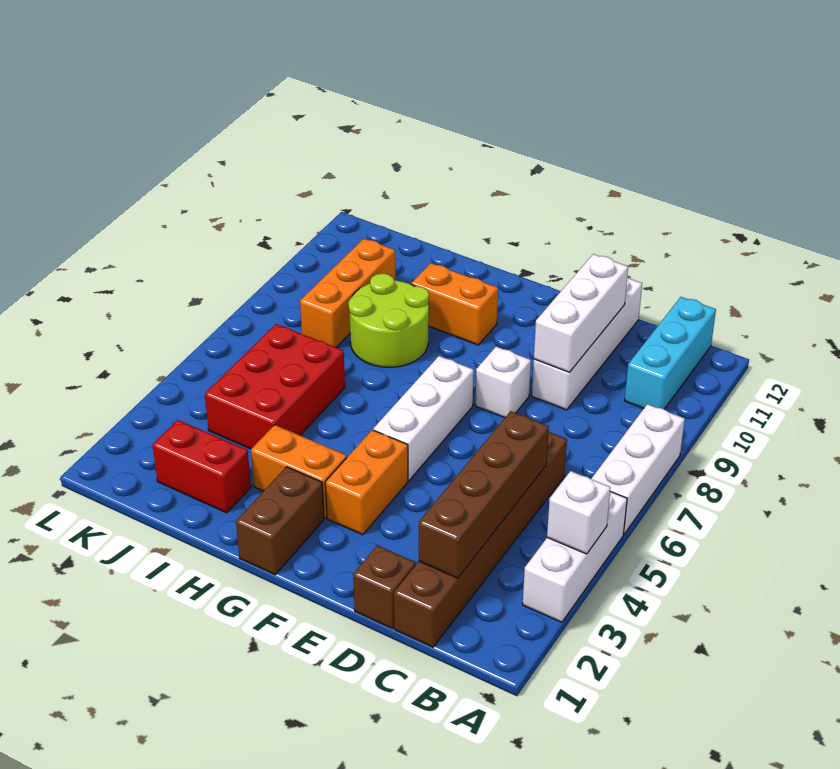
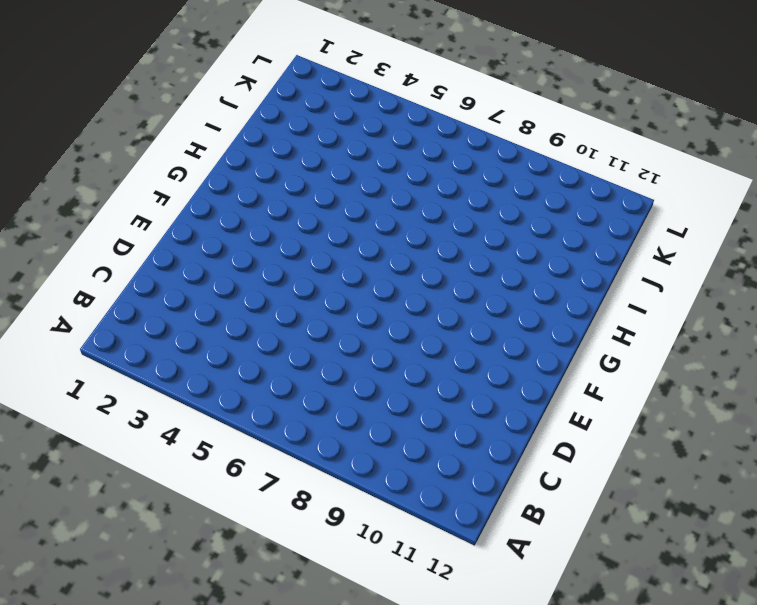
none -> white 1x3 brick [523,491,627,622]
none -> white 1x3 brick [591,404,685,534]
none -> cyan 1x3 brick [625,297,716,409]

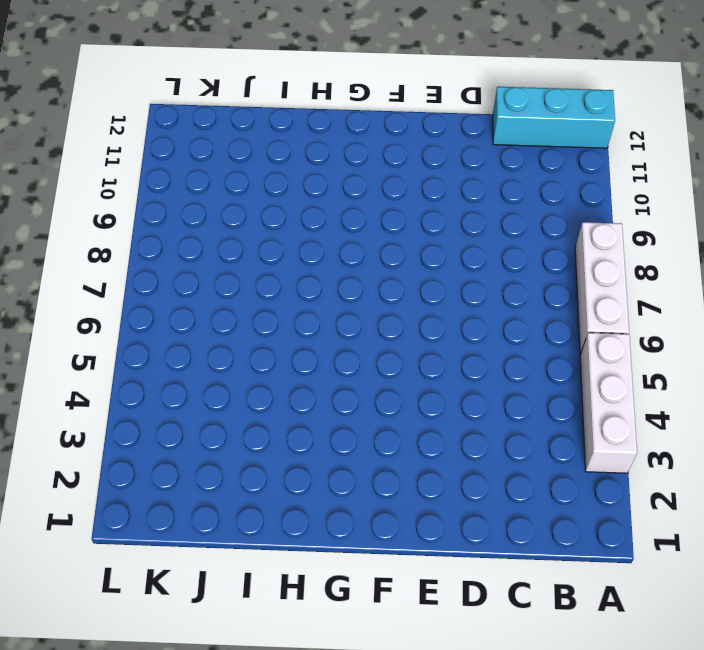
cyan 1x3 brick [493,87,615,148] -> cyan 1x3 brick turned to [625,297,716,409]
none -> brown 1x6 brick [394,432,567,647]
none -> brown 1x1 brick [353,545,416,629]
none -> white 1x4 brick [532,277,642,410]

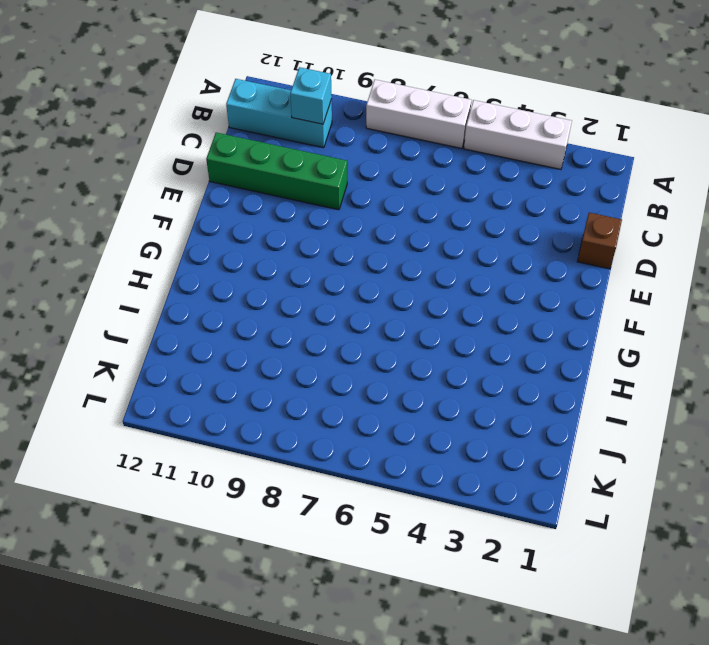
cyan 1x1 brick [290,67,332,124] -> none
green 1x4 brick [206,132,347,210] -> white 1x4 brick [532,277,642,410]
none -> brown 1x6 brick [394,432,567,647]
none -> white 1x1 brick [475,347,531,418]
none -> orange 1x2 brick [325,430,408,535]

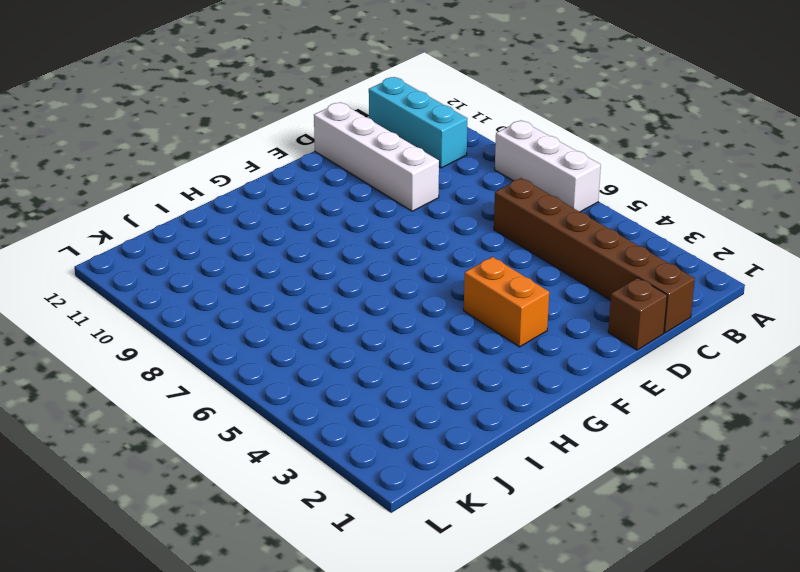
none -> white 1x3 brick [523,491,627,622]
none -> white 1x1 brick [475,347,531,418]
none -> white 1x3 brick [373,356,474,480]

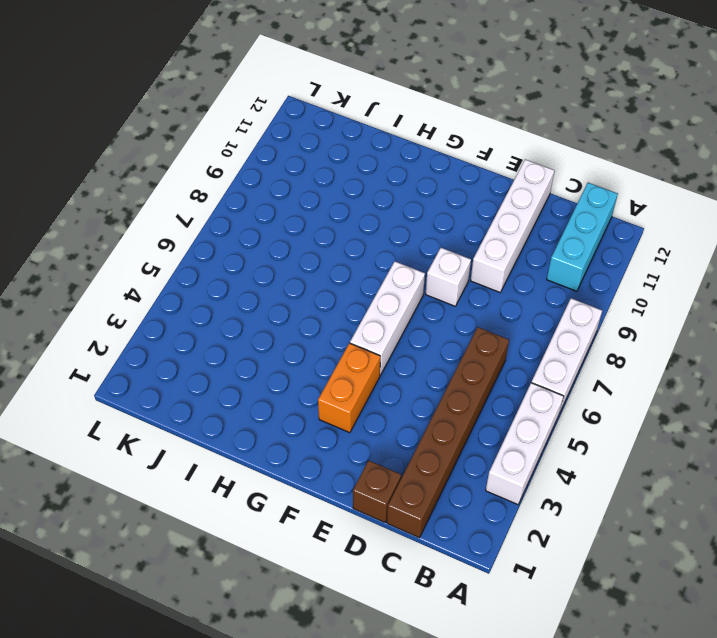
none -> brown 1x2 brick [236,467,324,575]
none -> orange 1x2 brick [251,425,347,518]
none -> orange 1x2 brick [411,263,498,345]

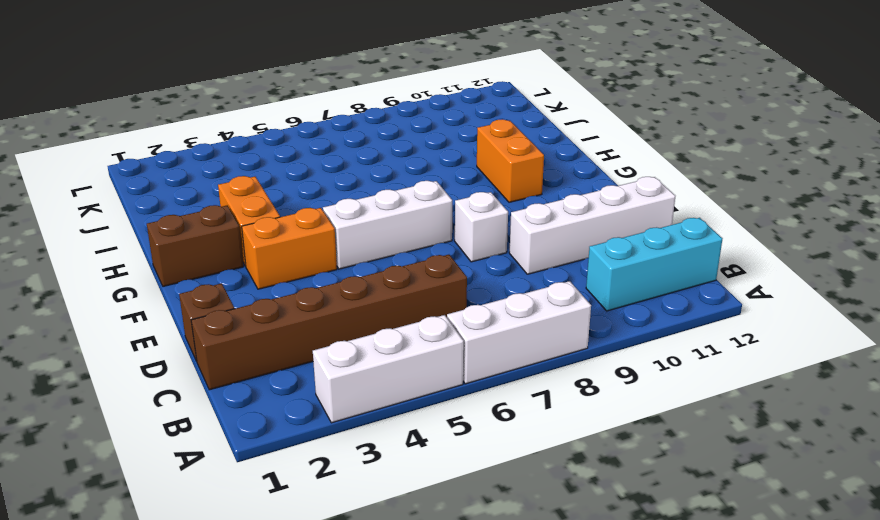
none -> lime 2x2 round brick [349,273,429,367]
none -> red 1x2 brick [153,420,251,513]
none -> red 2x3 brick [205,324,345,449]

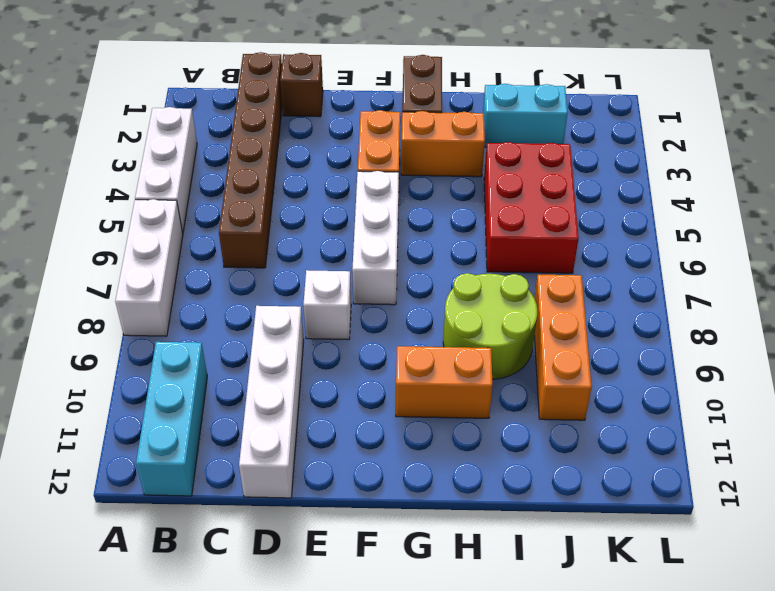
cyan 1x2 brick [483,84,568,147] -> red 1x2 brick [153,420,251,513]
none -> white 1x1 brick [547,471,611,554]
none -> brown 1x4 brick [419,411,549,578]
none -> white 1x3 brick [534,254,628,372]

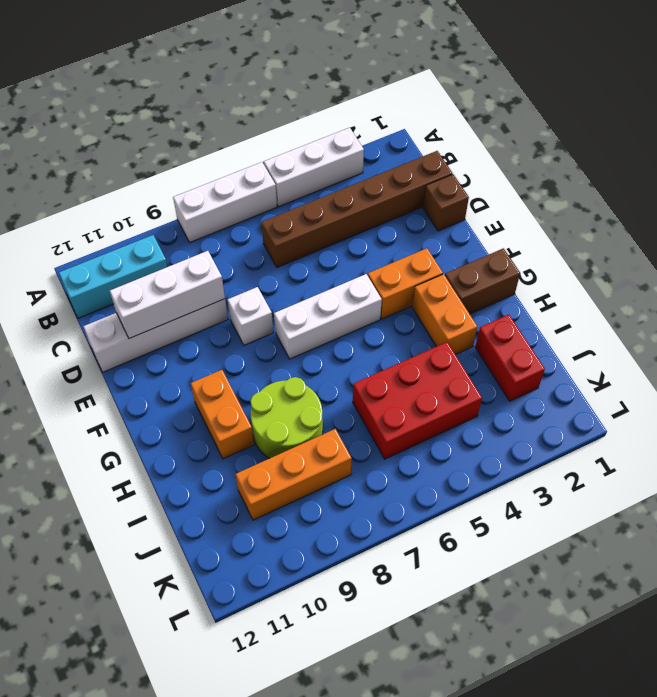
none -> white 1x1 brick [547,471,611,554]
none -> brown 1x4 brick [419,411,549,578]

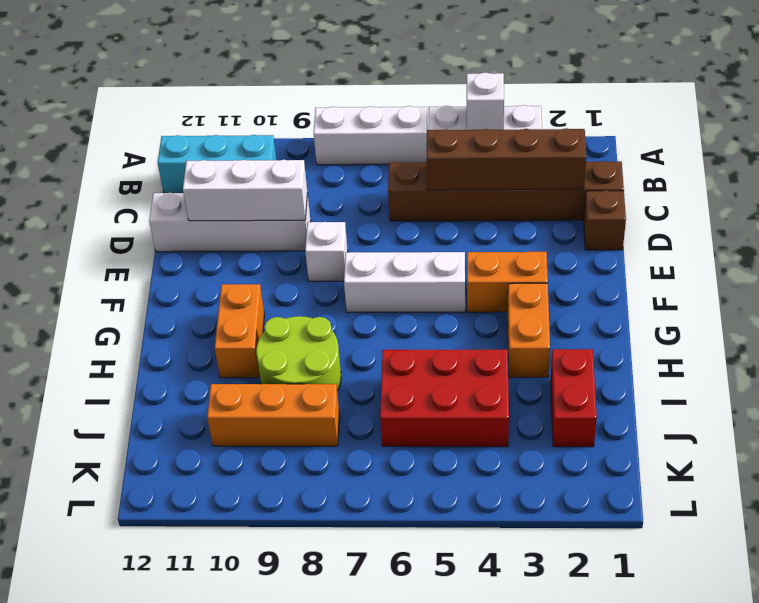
none -> brown 1x2 brick [236,467,324,575]

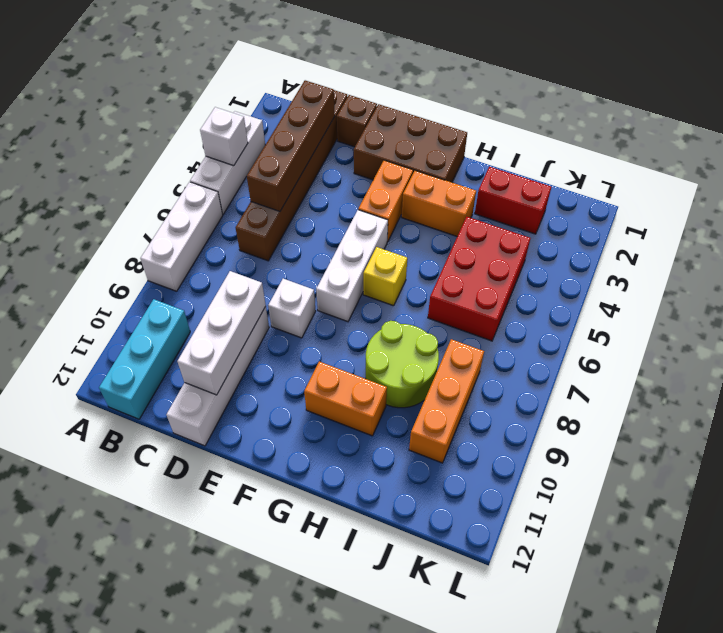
brown 2x3 brick [354,104,467,182] -> brown 1x2 brick [236,467,324,575]
yellow 1x1 brick [363,247,407,306] -> none

